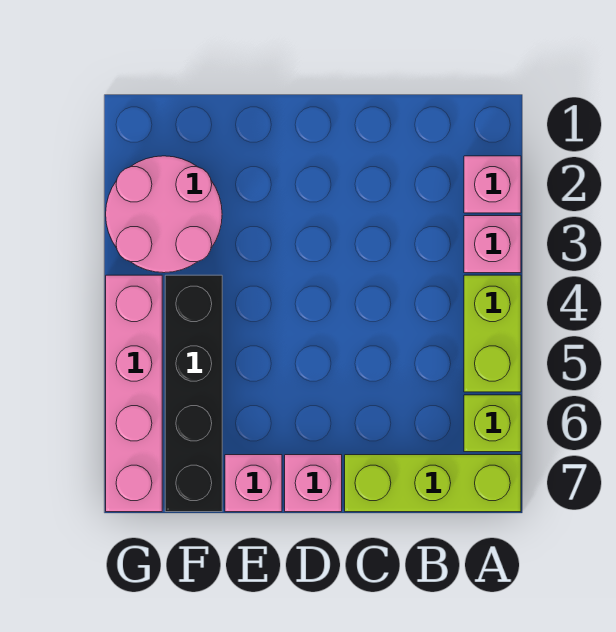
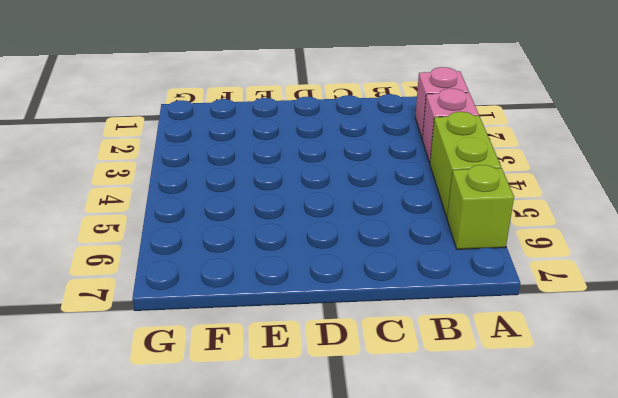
none -> lime 1x3 brick [345,455,521,512]
none -> pink 1x1 brick [285,455,342,512]

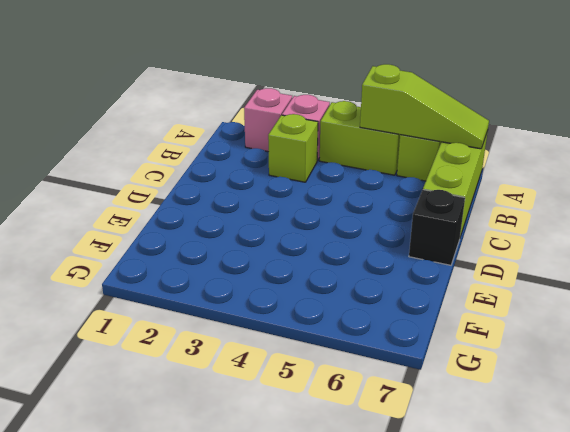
lime 1x3 slope [360,64,489,149] -> none
lime 1x1 brick [268,114,318,182] -> none
black 1x1 brick [409,190,465,265] -> pink 1x1 brick [285,455,342,512]
none -> pink 1x1 brick [225,455,282,512]
none -> pink 2x2 round brick [106,156,222,273]

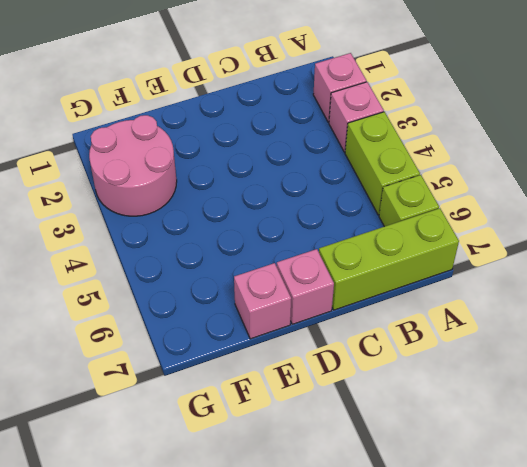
none -> black 1x4 brick [165,275,222,512]
none -> pink 1x4 brick [106,275,162,512]

